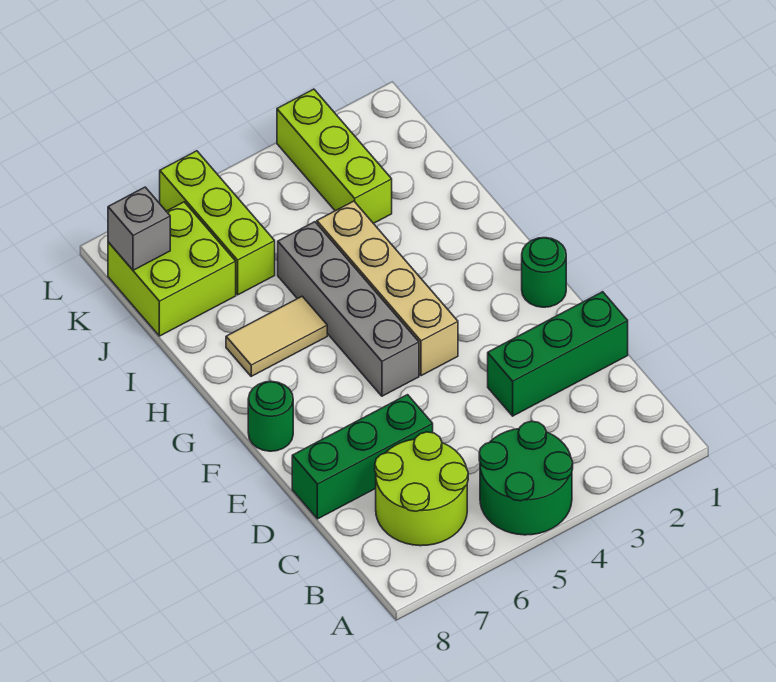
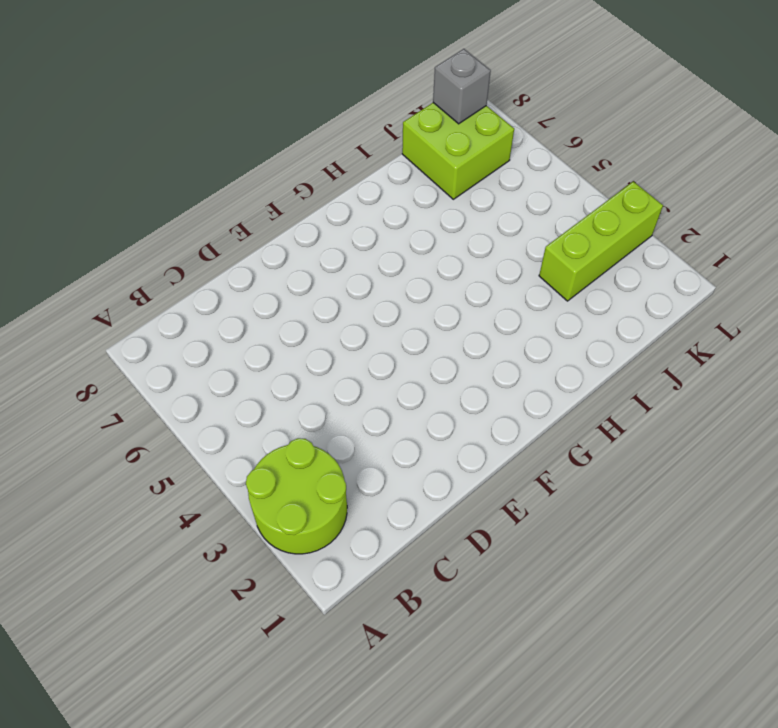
lime 2x2 round brick [246,438,347,554] -> lime 2x2 round brick moved to [375,432,468,546]
none -> green 2x2 round brick [479,421,573,535]
none -> green 1x3 brick [488,292,628,416]
none -> green 1x3 brick [292,395,433,519]

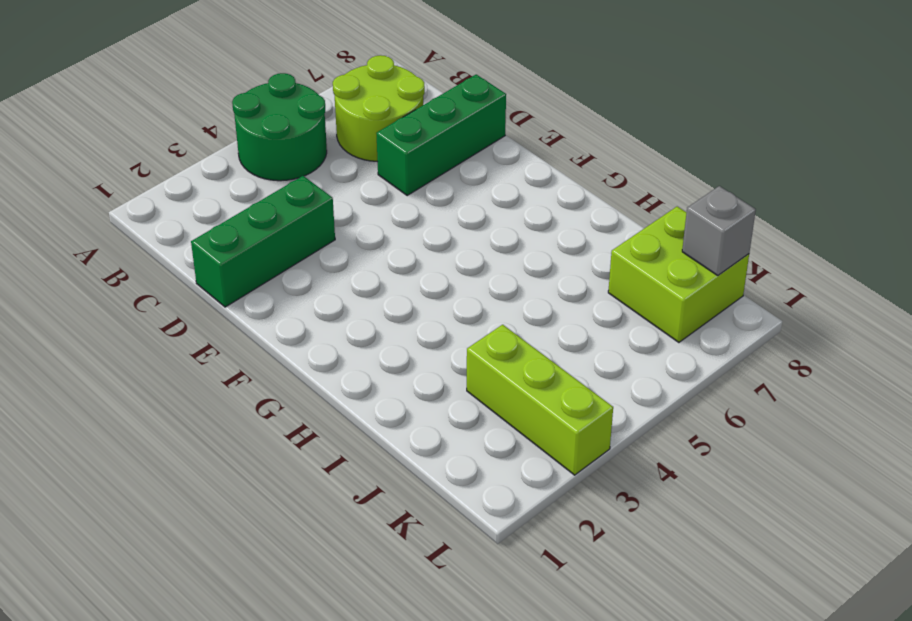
none -> green 1x1 round brick [522,238,566,307]
none -> tan 1x4 brick [317,201,458,376]
none -> grey 1x4 brick [278,222,419,396]

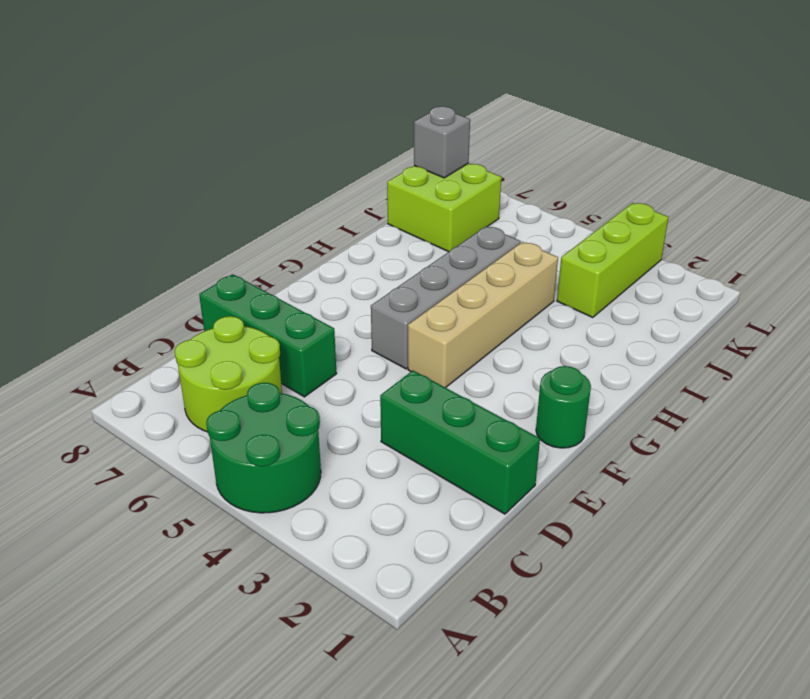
none -> green 1x1 round brick [248,381,293,451]
none -> tan 1x2 tile [226,296,327,376]
none -> lime 1x3 brick [160,151,275,295]

